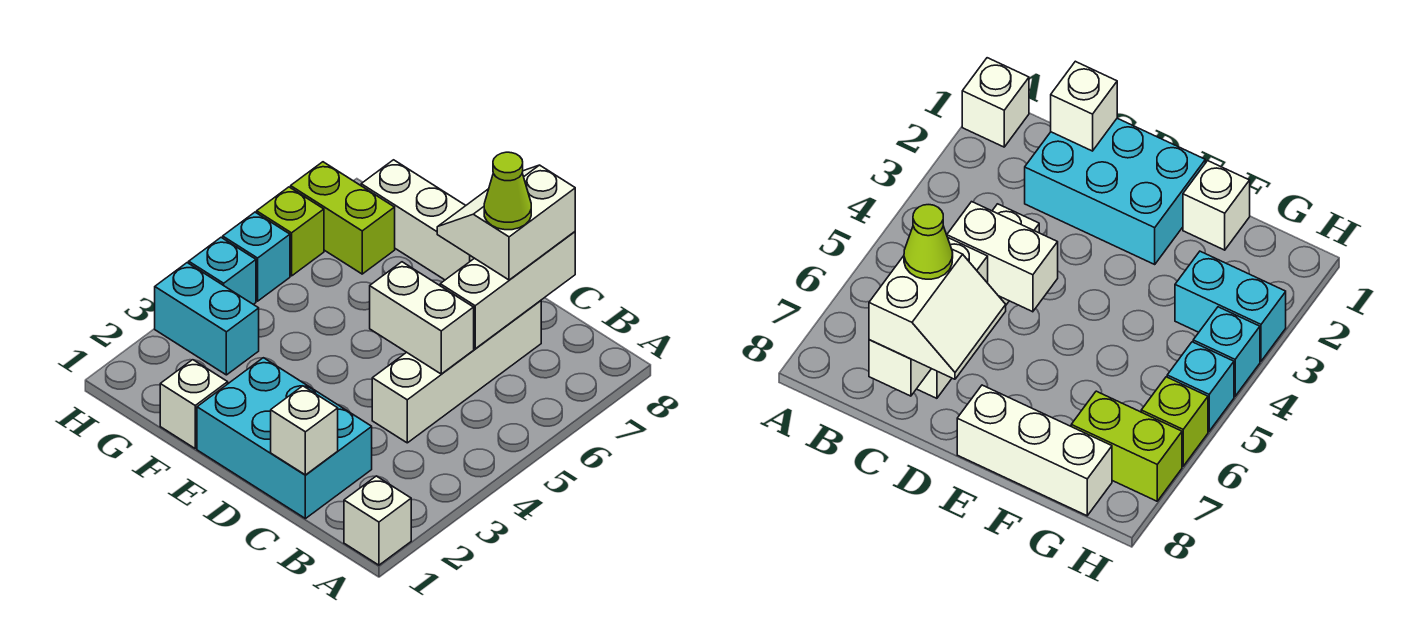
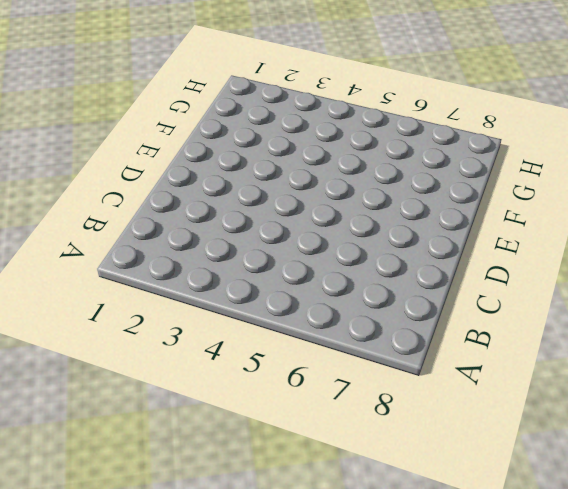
none -> white 1x1 brick [344,476,411,565]
none -> cyan 2x3 brick [197,358,372,519]
none -> white 1x4 brick [372,301,541,443]

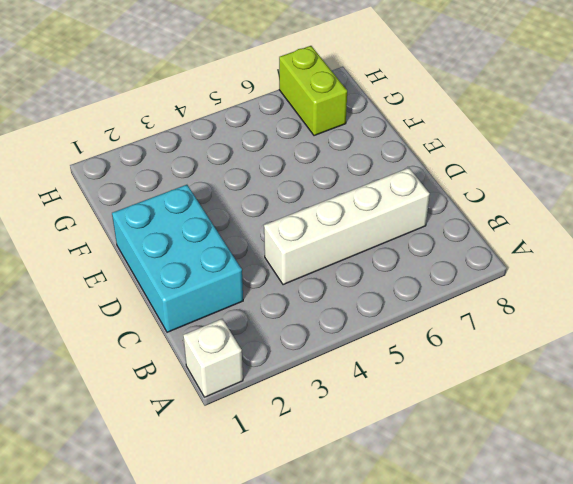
none -> white 1x3 brick [361,160,474,280]
none -> white 1x1 brick [160,360,228,448]
none -> cyan 1x2 brick [155,263,259,375]

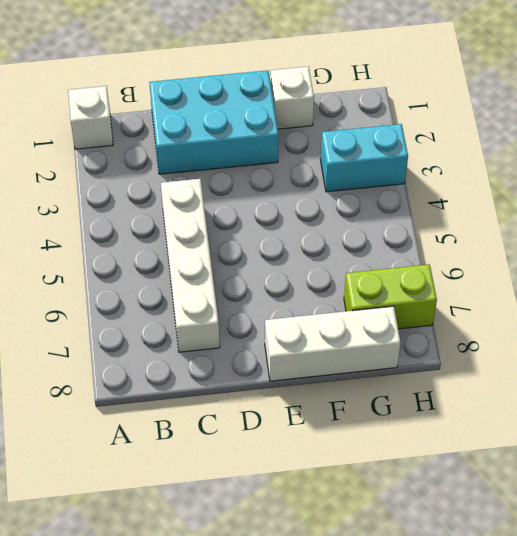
none -> cyan 1x1 brick [189,238,256,304]
none -> cyan 1x1 brick [223,212,290,301]
none -> lime 1x1 brick [257,187,324,276]

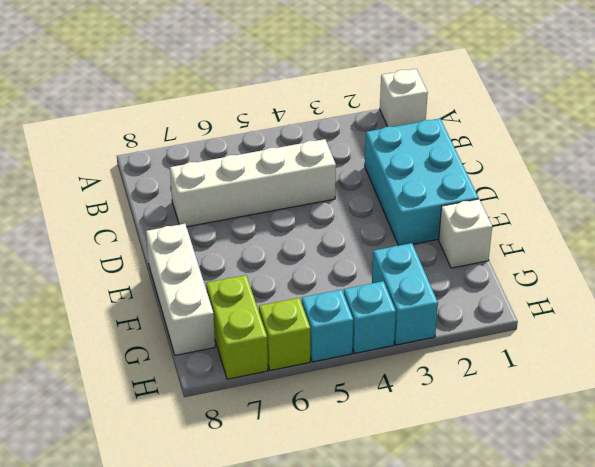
none -> white 1x1 brick [271,386,338,475]
none -> white 1x2 brick [370,262,474,374]
none -> white 1x3 brick [440,232,575,349]

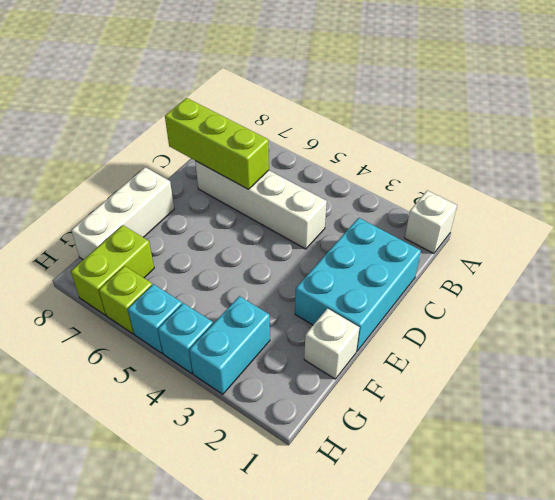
lime 1x3 brick [165,98,269,189] -> white 1x3 brick [440,232,575,349]
none -> white 1x1 brick [271,386,338,475]
none -> white 1x2 brick [370,262,474,374]
none -> white 2x2 slope [437,165,575,280]

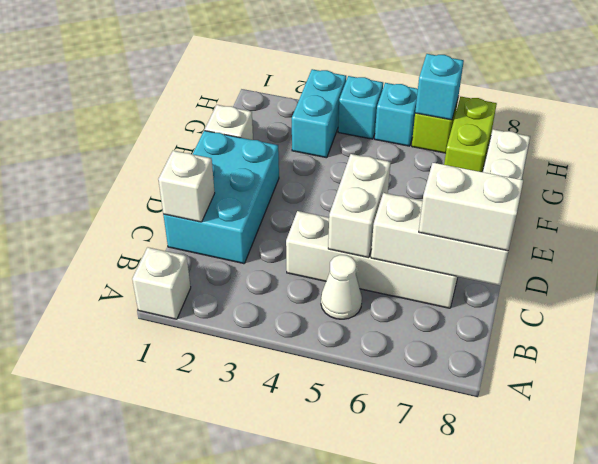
white 1x1 cone [321,255,362,319] -> none
cyan 1x1 brick [415,54,464,120] -> none
none -> lime 1x1 cone [484,152,531,230]

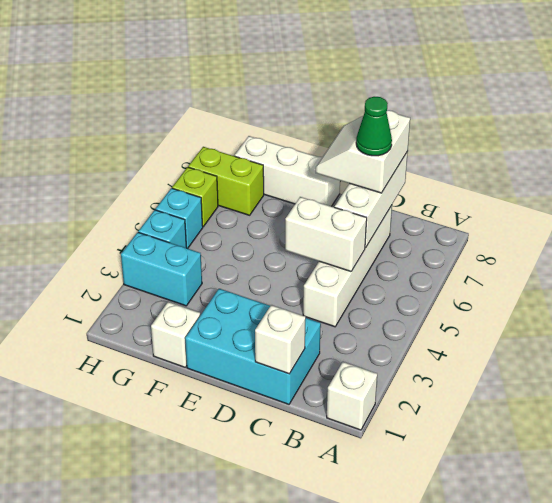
green 1x1 cone [356,97,392,156] -> lime 1x1 cone [484,152,531,230]

